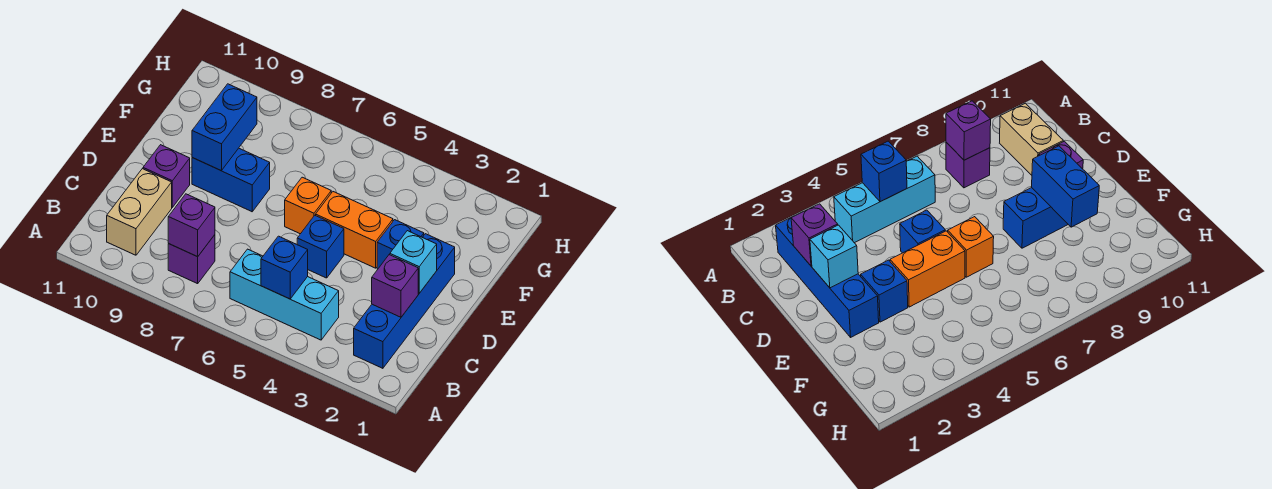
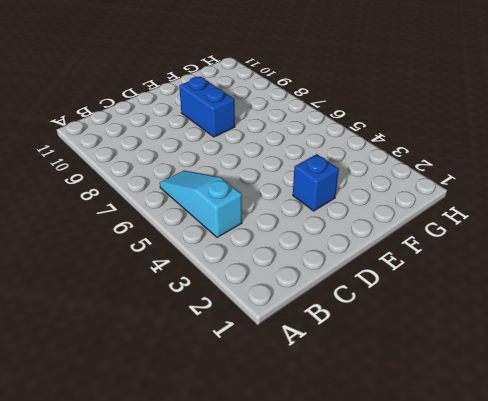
cyan 1x3 slope [160,171,242,237] -> cyan 1x3 brick [230,249,339,340]
none -> blue 1x4 brick [354,234,455,368]
none -> purple 1x1 brick [168,235,215,284]
none -> tan 1x2 brick [107,169,172,255]

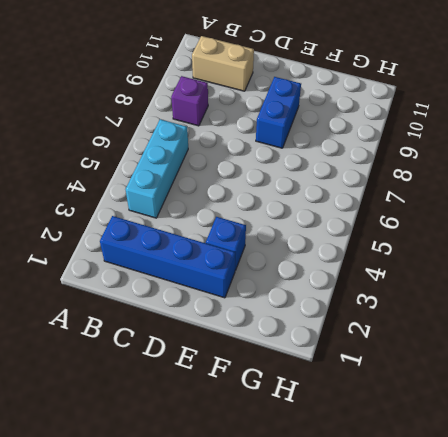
none -> blue 1x1 brick [297,215,344,278]
none -> purple 1x1 brick [143,145,190,207]
none -> orange 1x2 brick [316,192,393,268]

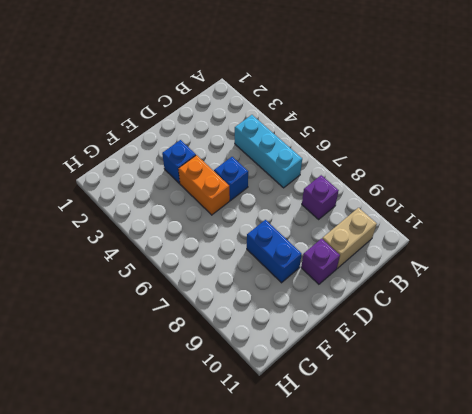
none -> blue 1x4 brick [354,234,455,368]
none -> orange 1x1 brick [285,177,331,234]
none -> blue 1x1 brick [261,236,308,299]

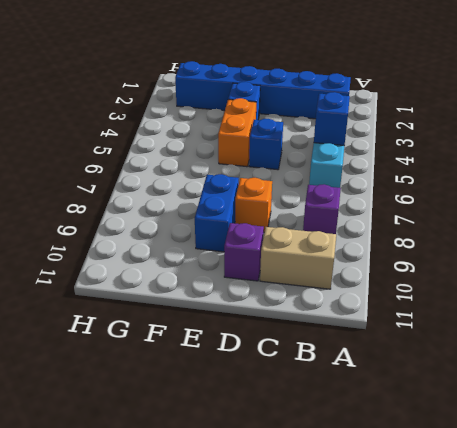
blue 1x6 brick [175,61,351,119] -> blue 1x4 brick [354,234,455,368]
orange 1x1 brick [235,178,272,232] -> orange 1x1 brick moved to [285,177,331,234]
none -> purple 1x1 brick [168,194,215,257]
none -> purple 1x1 brick [372,255,418,317]
none -> cyan 1x1 brick [390,231,437,293]

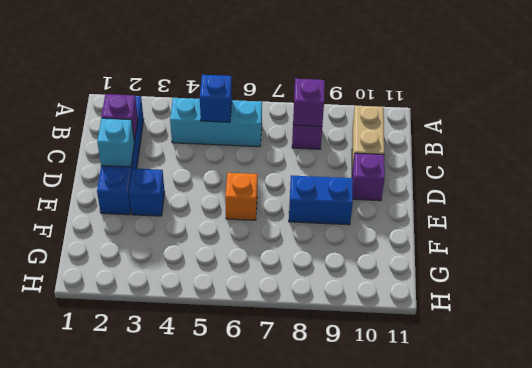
none -> blue 1x1 brick [297,215,344,278]
none -> orange 1x2 brick [316,192,393,268]
none -> blue 1x2 brick [192,84,257,171]

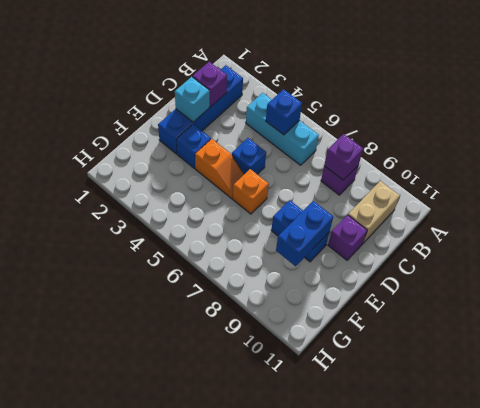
orange 1x2 slope [195,139,244,199] -> orange 1x2 brick [316,192,393,268]

